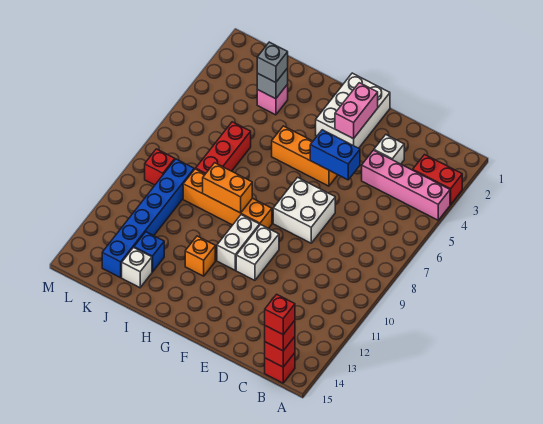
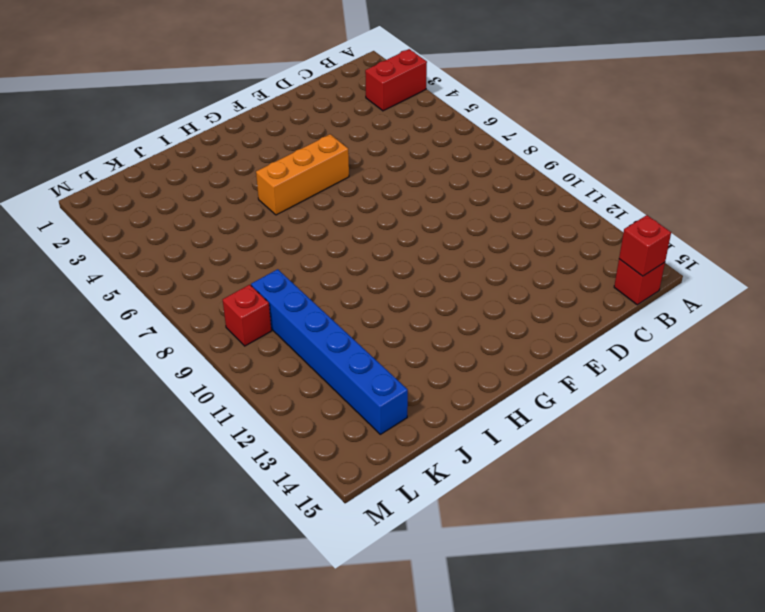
none -> pink 1x4 brick [362,150,450,220]
none -> white 1x1 brick [374,135,404,164]
none -> white 2x2 brick [273,177,335,243]

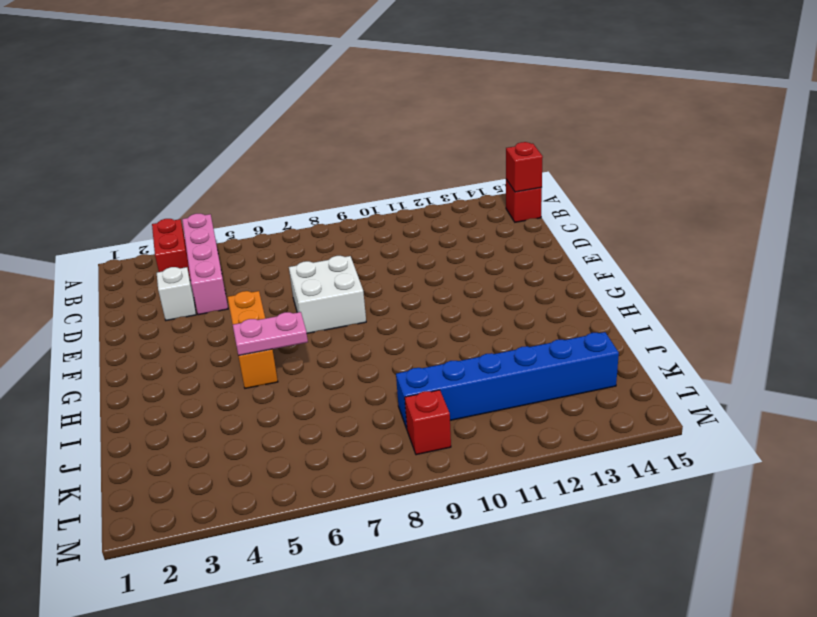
pink 1x2 plate [233,312,308,356] -> none
none -> white 2x3 brick [316,73,390,148]
none -> white 1x2 brick [236,225,279,280]
none -> orange 1x4 brick [183,169,272,229]

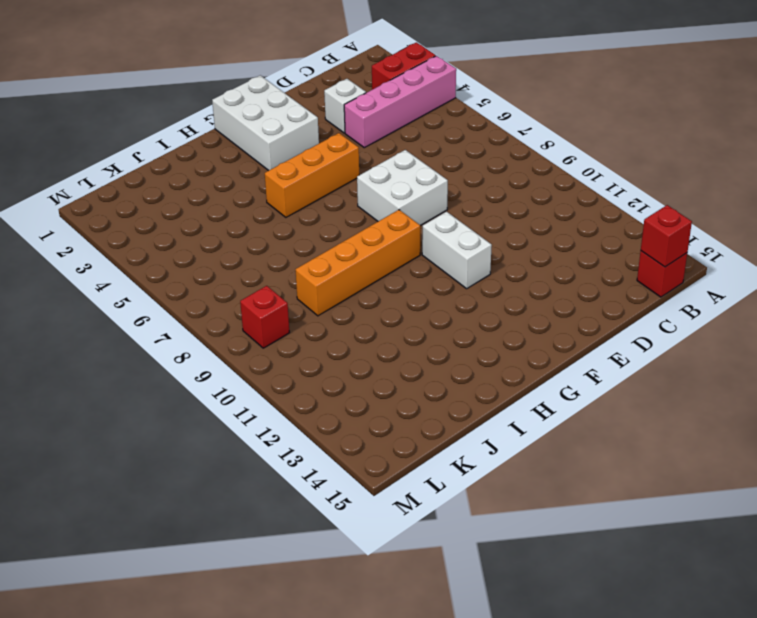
none -> white 1x2 brick [217,215,260,270]
none -> orange 1x1 brick [185,236,215,276]
none -> pink 1x1 brick [257,84,288,115]

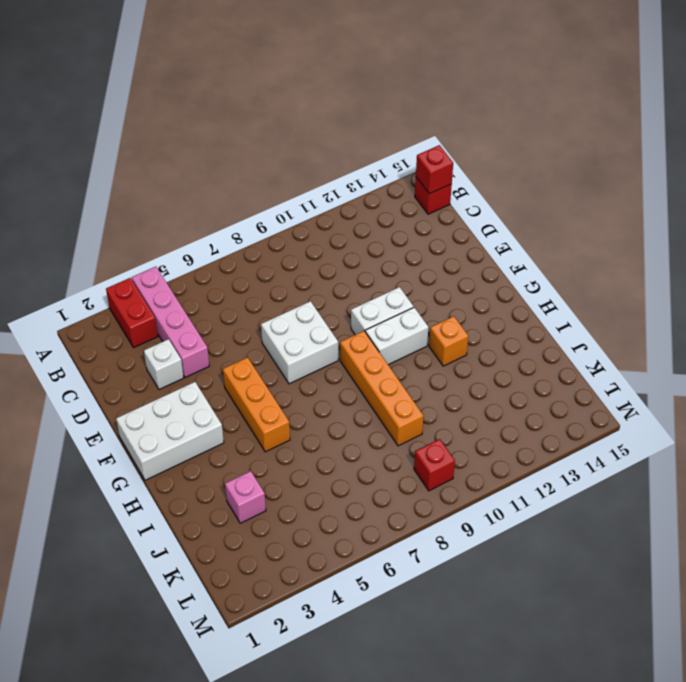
none -> red 1x3 brick [196,122,251,174]
none -> blue 1x1 brick [134,232,164,272]
none -> white 1x1 brick [122,248,152,288]

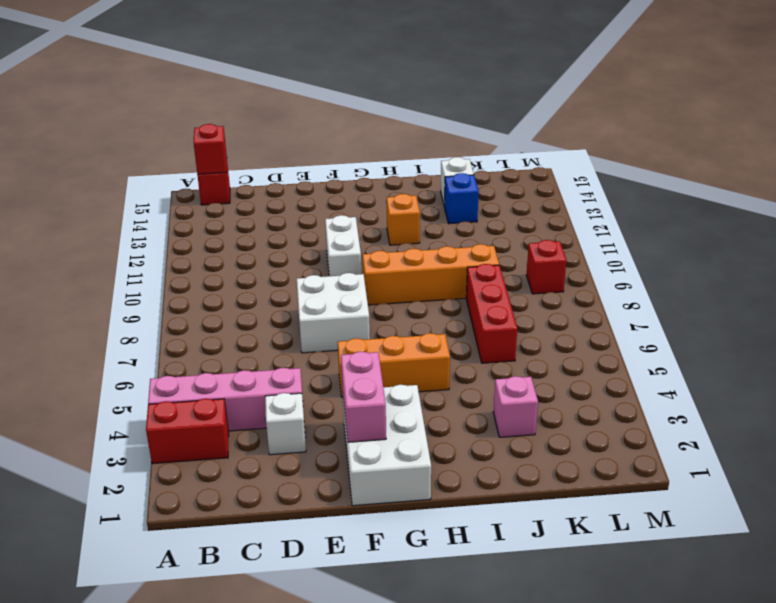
none -> white 1x2 brick [217,215,260,270]
none -> blue 1x6 brick [102,159,194,278]
none -> blue 1x2 brick [310,130,360,180]

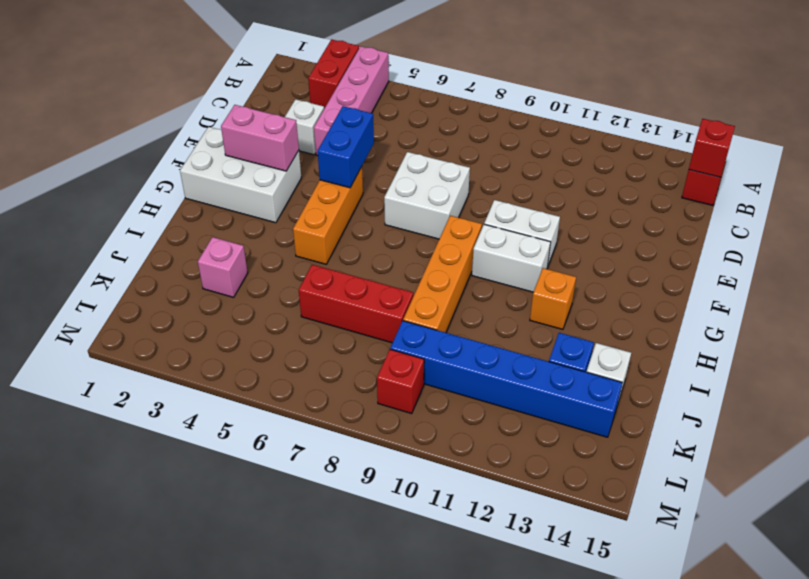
none -> orange 1x2 brick [203,163,252,213]
none -> grey 1x1 brick [257,68,288,99]
none -> red 1x1 brick [265,321,295,351]

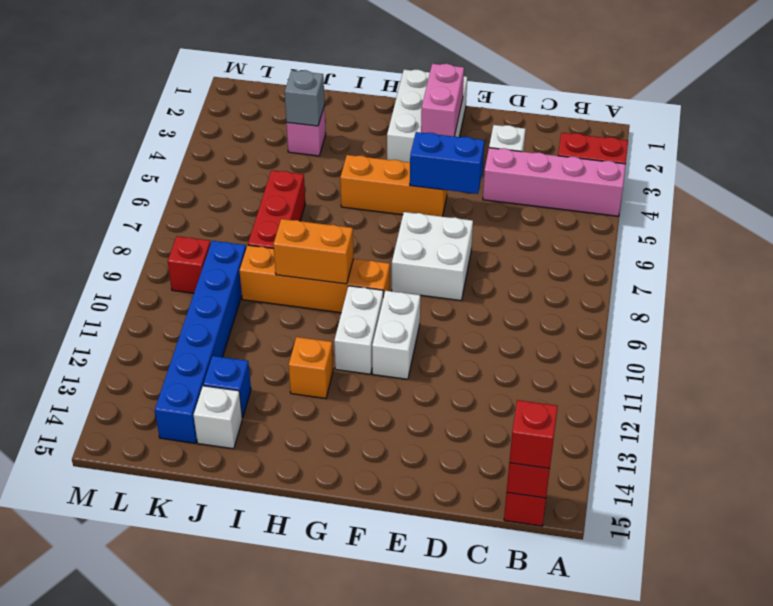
none -> grey 1x1 brick [257,42,288,83]
none -> red 1x1 brick [265,294,295,334]

